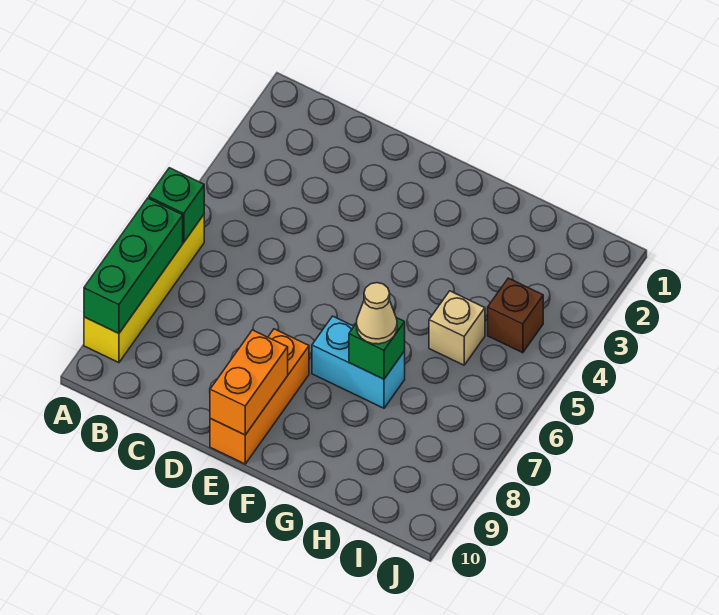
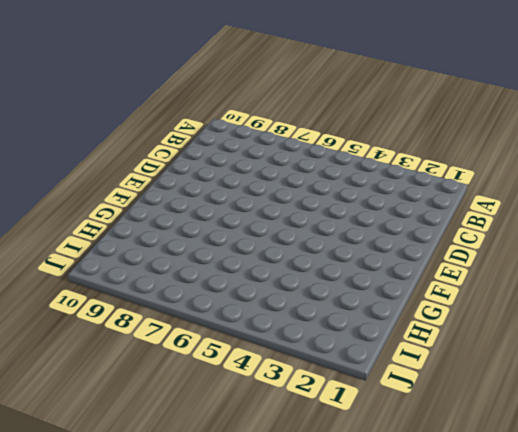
none -> yellow 1x4 brick [84,215,204,363]
none -> orange 1x3 brick [210,329,309,464]

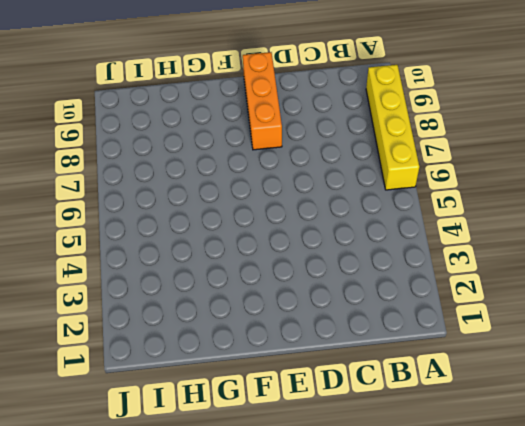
none -> cyan 1x2 brick [312,316,405,408]
none -> tan 1x1 brick [429,291,485,365]

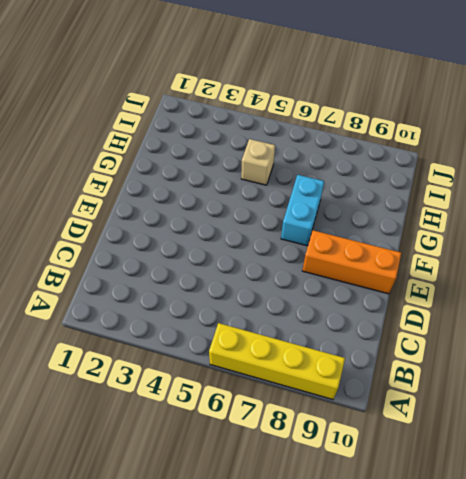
none -> brown 1x1 brick [488,278,543,353]
none -> green 1x1 brick [149,168,204,242]

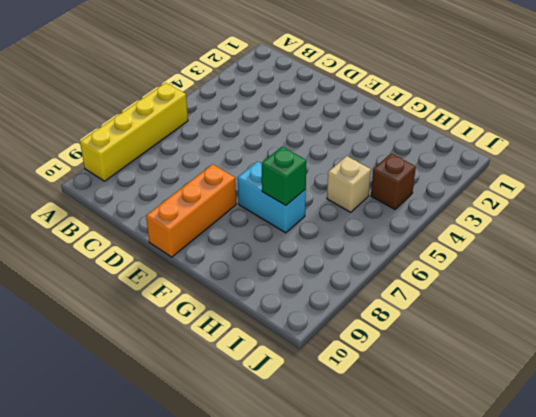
none -> green 1x1 brick [149,168,204,242]
none -> green 1x3 brick [84,198,183,333]

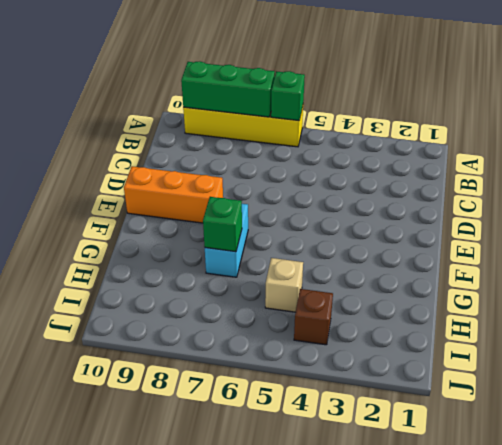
none -> orange 1x2 brick [210,330,288,435]
none -> tan 1x1 cone [357,283,397,344]

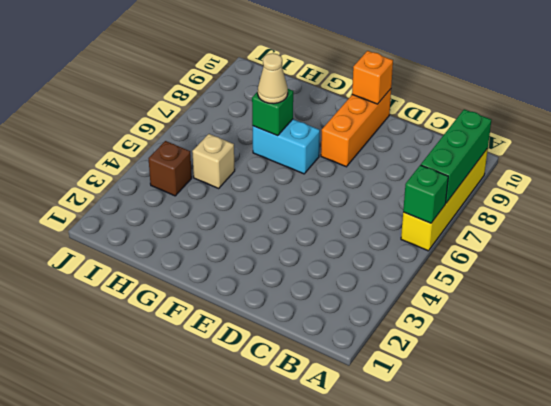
orange 1x1 brick [352,51,393,104] -> orange 1x2 brick [210,330,288,435]

